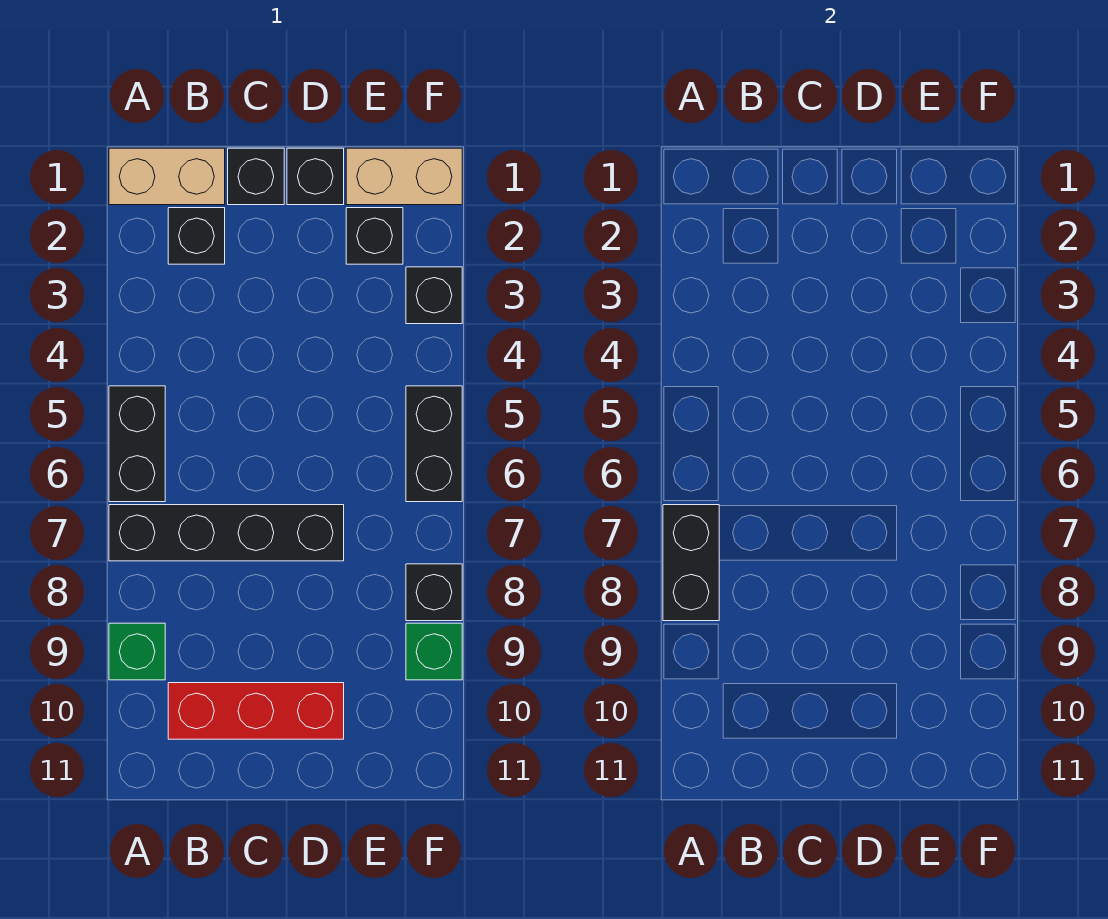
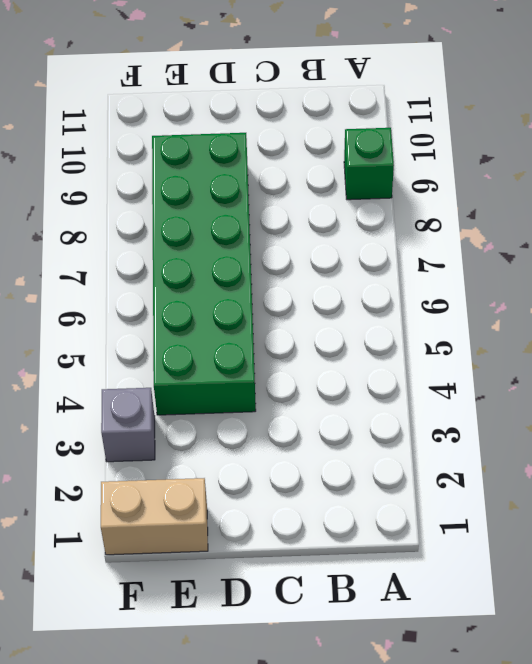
green 2x6 brick [152,133,256,415] -> black 1x4 brick [109,505,344,561]
grey 1x1 brick [101,388,155,462] -> black 1x1 brick [406,267,462,324]
none -> tan 1x2 brick [109,148,225,205]
none -> black 1x2 brick [109,386,165,502]
none -> black 1x1 brick [168,208,225,264]

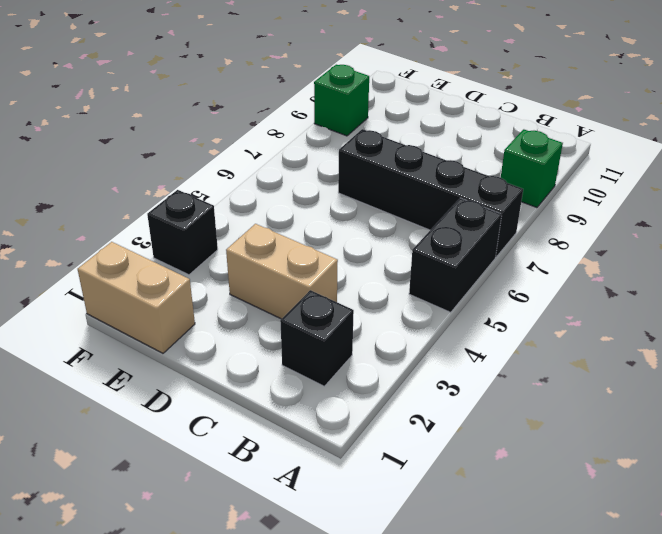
tan 1x2 brick [226,224,338,319] -> tan 1x2 brick moved to [109,148,225,205]
none -> red 1x3 brick [168,683,344,739]
none -> black 1x1 brick [228,148,284,205]
none -> black 1x1 brick [287,148,344,205]

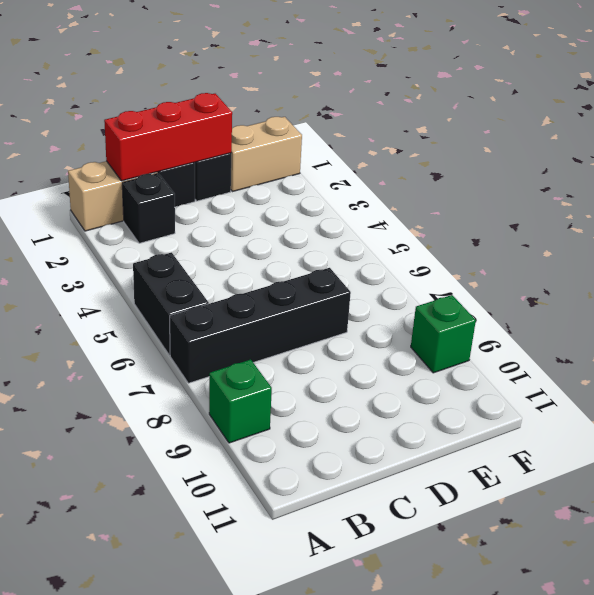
red 1x3 brick [104,93,232,181] -> red 1x3 brick moved to [168,683,344,739]
none -> black 1x1 brick [346,208,403,264]
none -> black 1x1 brick [406,267,462,324]
none -> black 1x2 brick [406,386,462,502]

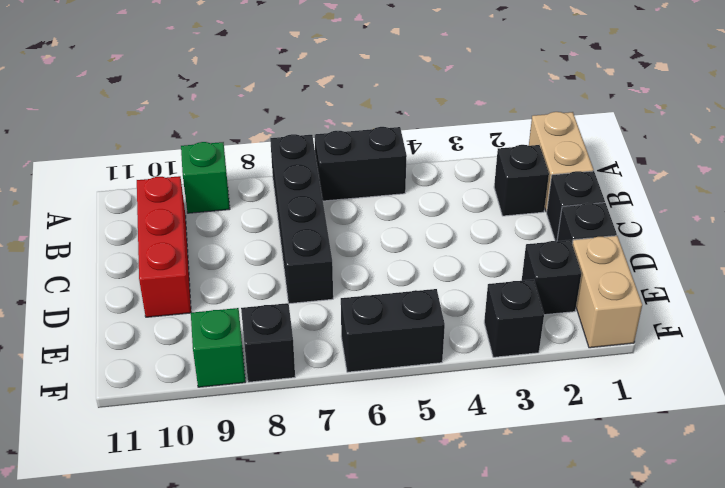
none -> black 1x2 brick [663,505,719,621]

